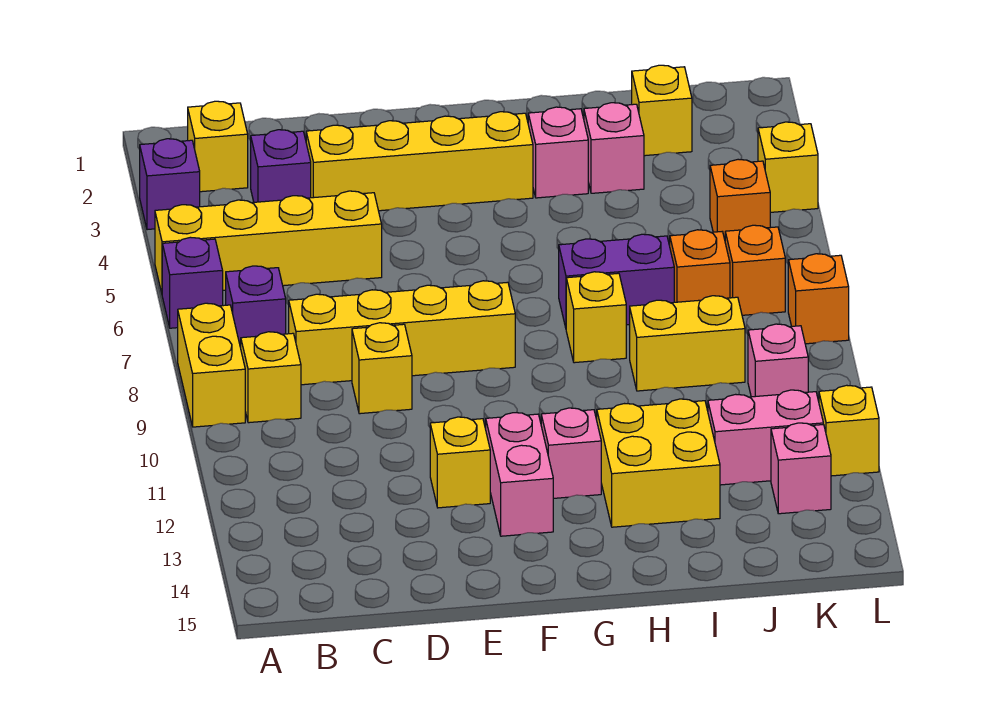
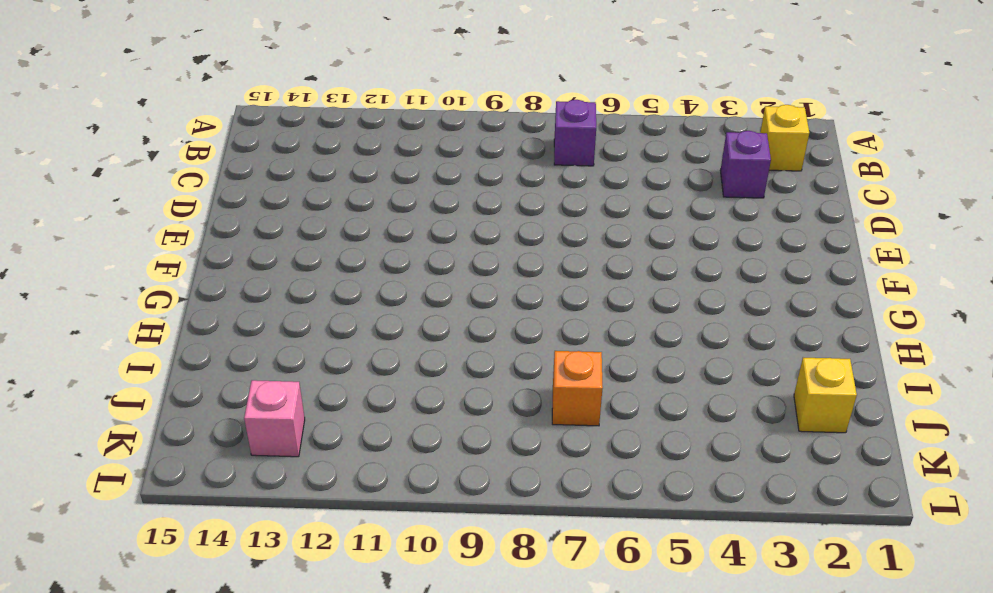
none -> purple 1x1 brick [140,139,200,230]
none -> yellow 1x4 brick [155,191,382,293]
none -> purple 1x1 brick [162,237,223,328]
none -> yellow 1x2 brick [178,303,245,427]

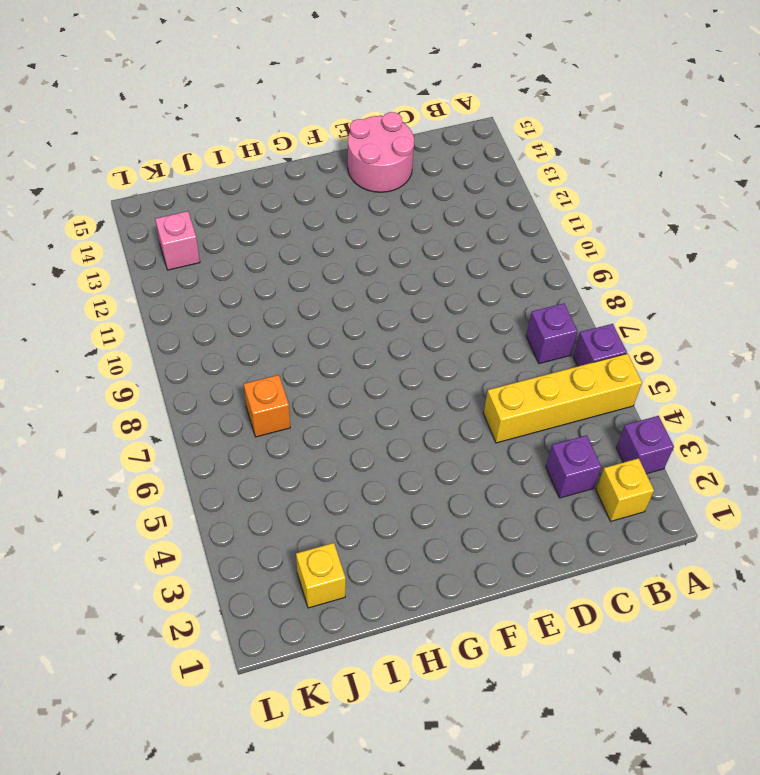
pink 2x2 round brick [348,112,414,192] -> none
none -> yellow 1x2 brick [178,303,245,427]
none -> yellow 1x1 brick [241,332,301,423]
none -> yellow 1x4 brick [289,281,515,385]
none -> yellow 1x4 brick [306,112,533,211]

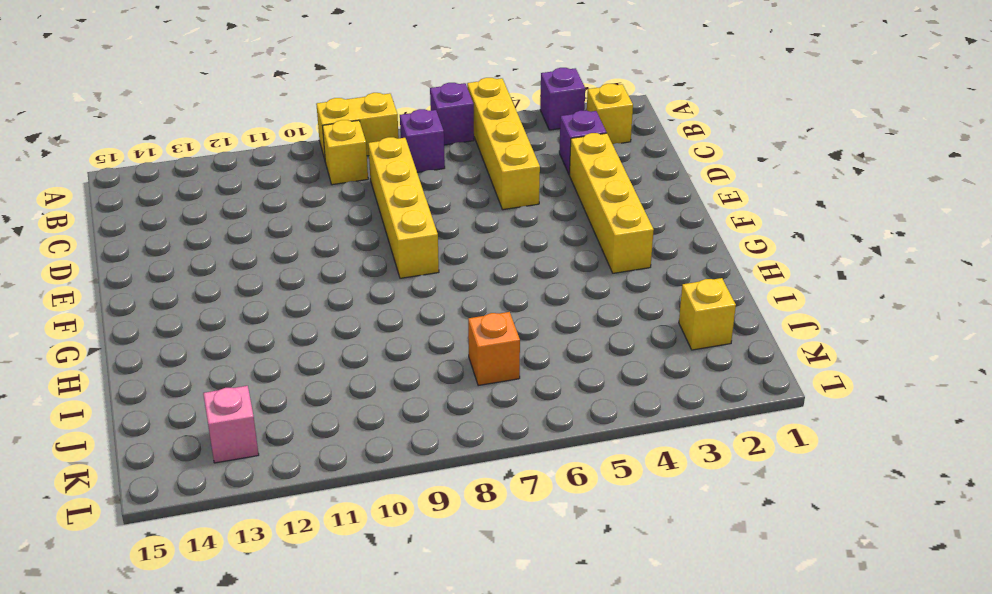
none -> yellow 1x1 brick [352,323,412,414]
none -> yellow 1x1 brick [430,417,490,508]
none -> pink 1x2 brick [486,413,553,536]
none -> pink 1x1 brick [541,408,601,498]

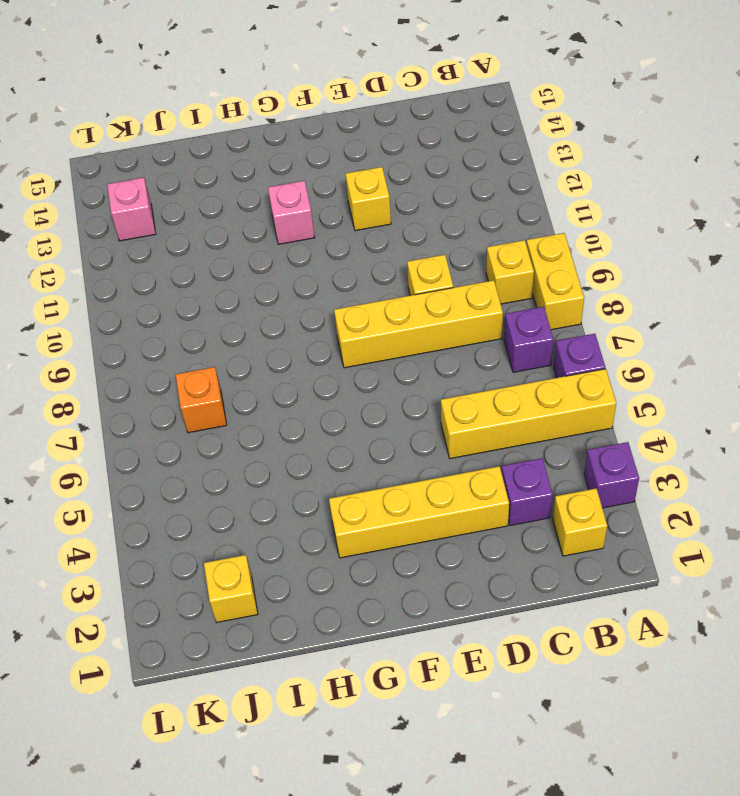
none -> pink 1x2 brick [486,413,553,536]
none -> pink 1x1 brick [528,107,588,198]
none -> purple 1x2 brick [559,234,674,328]
none -> yellow 1x1 brick [566,272,626,363]

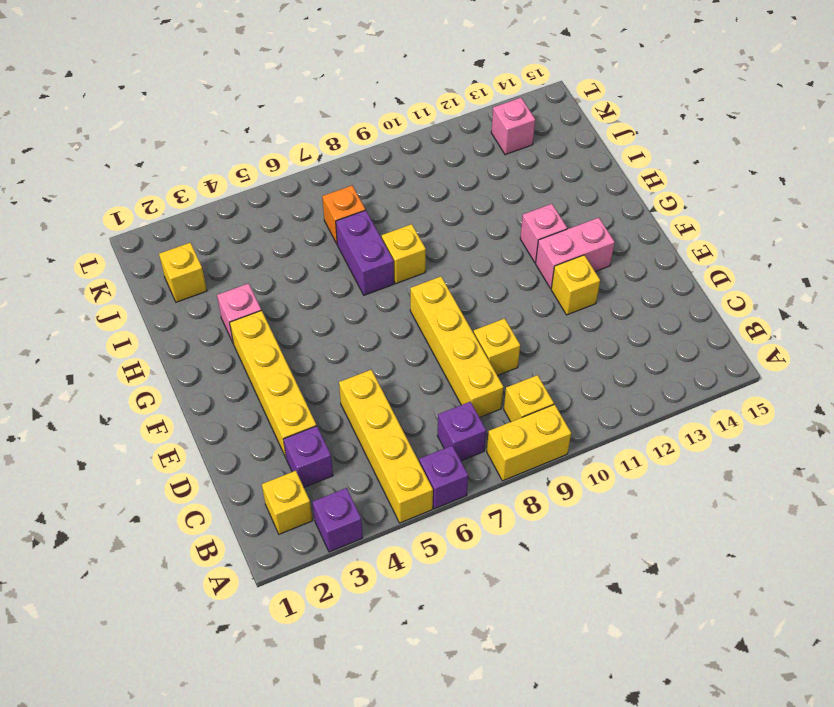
none -> yellow 2x2 brick [597,399,720,527]
none -> pink 1x1 brick [584,103,644,193]
none -> yellow 1x2 brick [630,296,745,391]
none -> pink 1x2 brick [708,390,823,485]

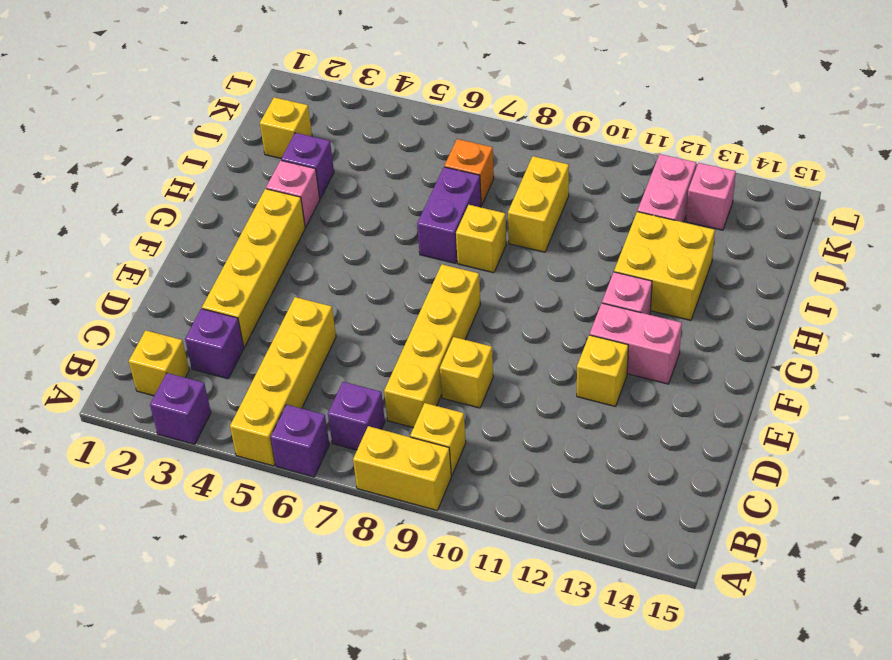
purple 1x1 brick [281,133,334,199] -> pink 1x1 brick [584,103,644,193]
none -> orange 1x1 brick [710,159,770,239]
none -> orange 1x1 brick [725,225,785,315]
none -> pink 1x1 brick [748,324,808,397]
none -> yellow 1x1 brick [758,122,818,212]

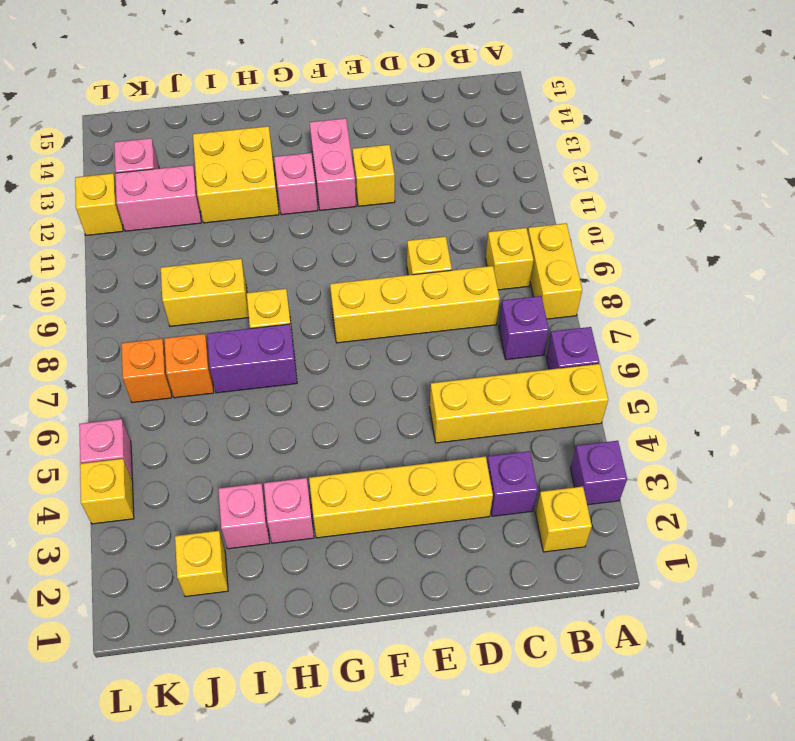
pink 1x1 brick [79,419,132,479] -> pink 1x1 brick moved to [748,324,808,397]
none -> orange 1x1 brick [710,159,770,239]
none -> orange 1x1 brick [788,254,849,344]

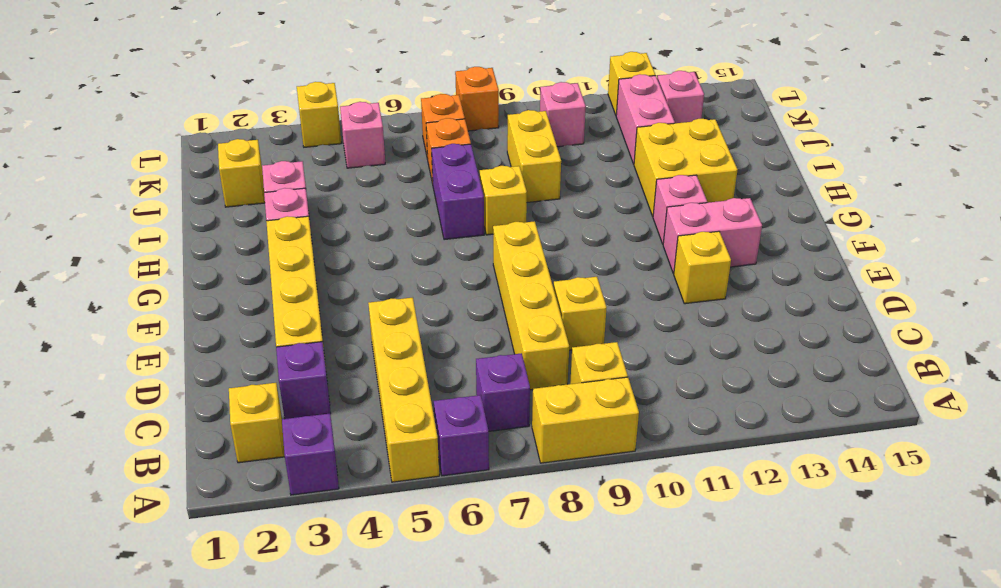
pink 1x1 brick [340,102,385,168] -> orange 1x1 brick [710,159,770,239]

